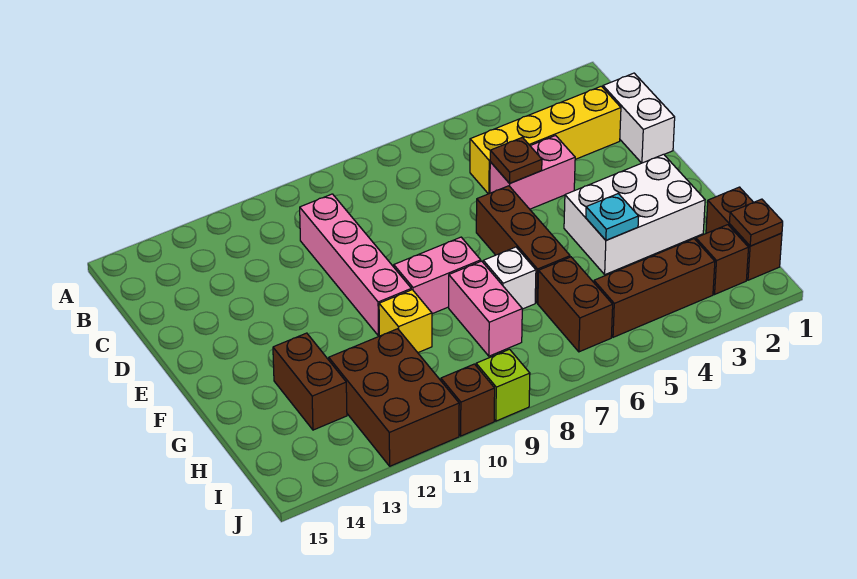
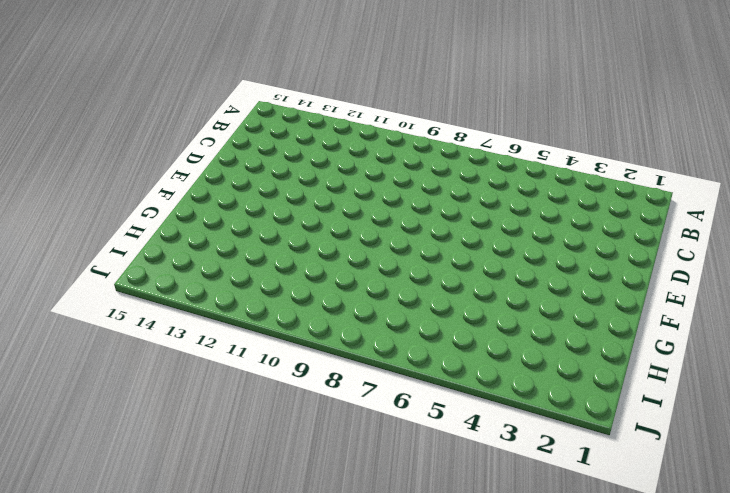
none -> white 1x2 brick [603,73,675,163]
none -> yellow 1x4 brick [470,86,621,194]
none -> pink 1x4 brick [300,194,411,336]

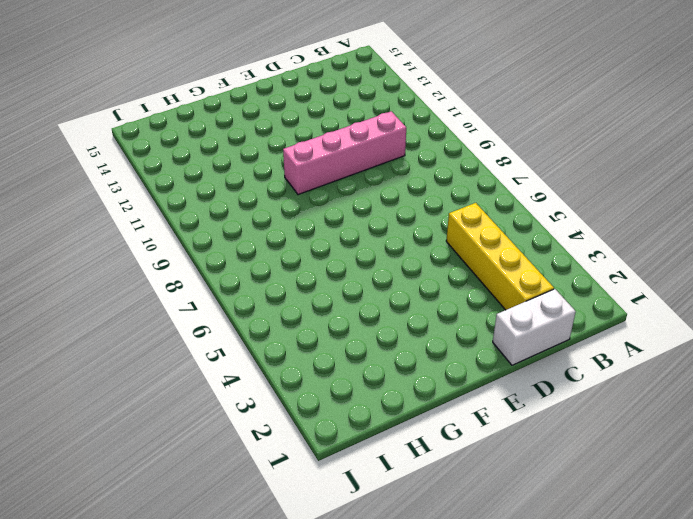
none -> pink 1x2 brick [490,136,575,209]
none -> brown 1x3 brick [476,186,570,303]
none -> white 2x3 brick [564,154,705,274]

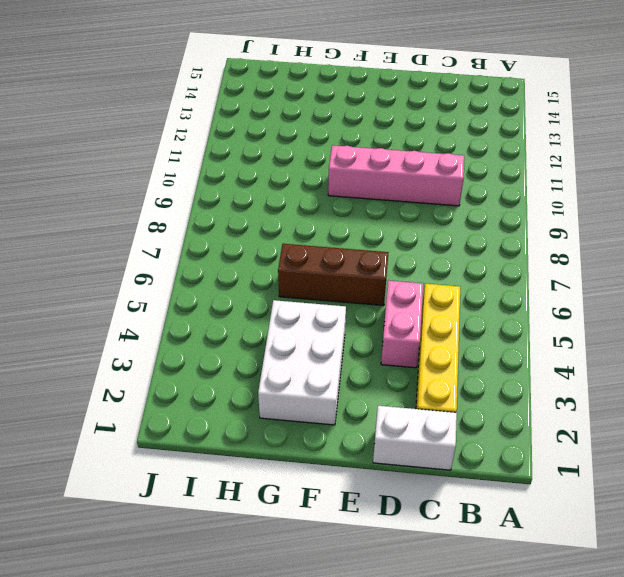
none -> pink 1x2 brick [394,237,481,314]
none -> white 1x1 brick [483,247,536,309]
none -> pink 1x2 brick [449,261,522,356]

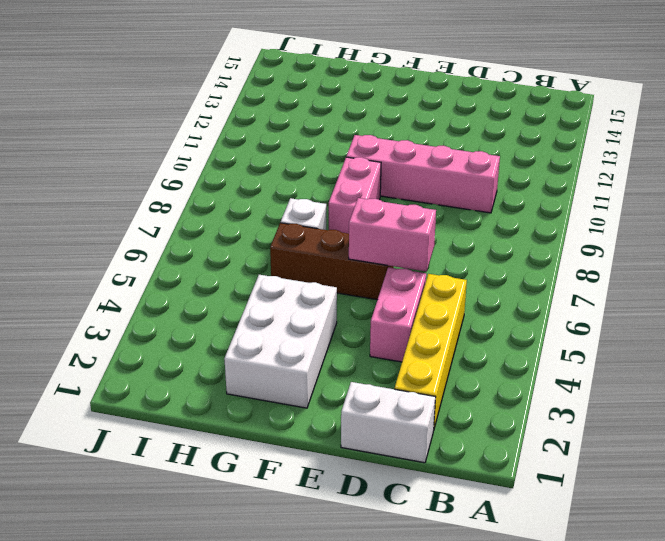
pink 1x2 brick [349,198,436,272] -> pink 1x2 brick moved to [449,261,522,356]
none -> yellow 1x1 brick [379,290,432,353]
none -> brown 1x2 brick [273,333,347,430]
none -> brown 1x2 brick [706,187,782,280]

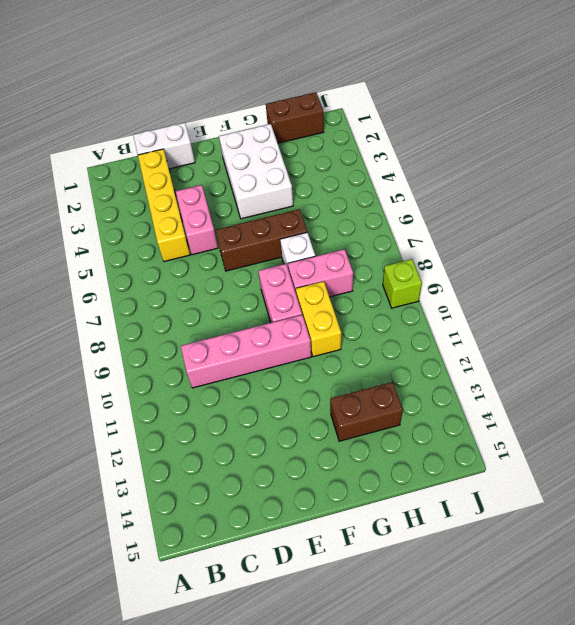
yellow 1x2 brick [296,281,341,357] -> yellow 1x1 brick [379,290,432,353]
none -> brown 1x2 brick [538,257,613,352]
none -> brown 2x3 brick [329,329,459,466]
none -> brown 1x1 brick [696,225,749,294]

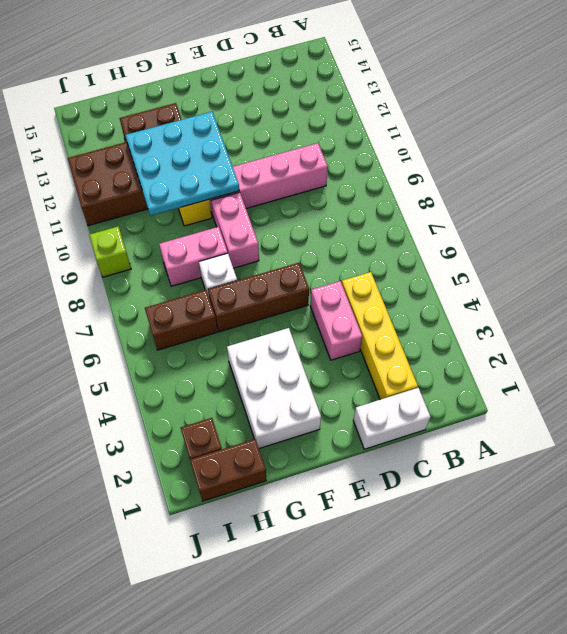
cyan 3x3 plate [125,112,239,216] -> none
none -> brown 1x3 brick [594,239,715,337]
none -> brown 1x1 brick [441,364,495,436]
none -> brown 1x1 plate [490,137,542,183]

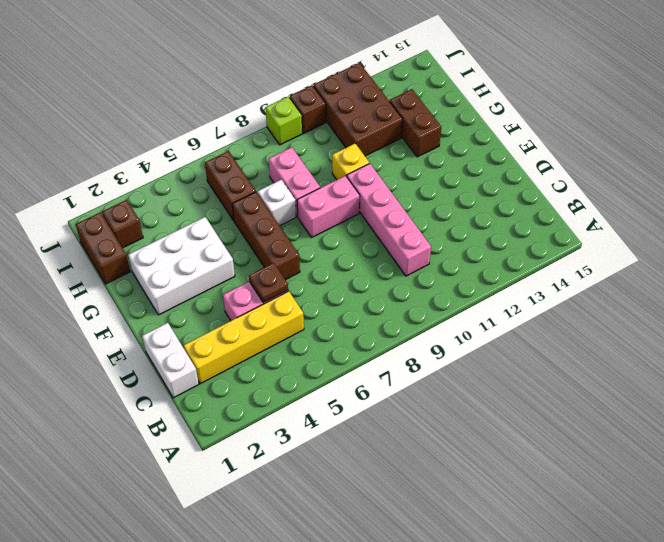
none -> brown 1x3 brick [594,239,715,337]
none -> cyan 1x1 plate [586,194,639,240]
none -> brown 1x1 plate [729,199,783,246]

